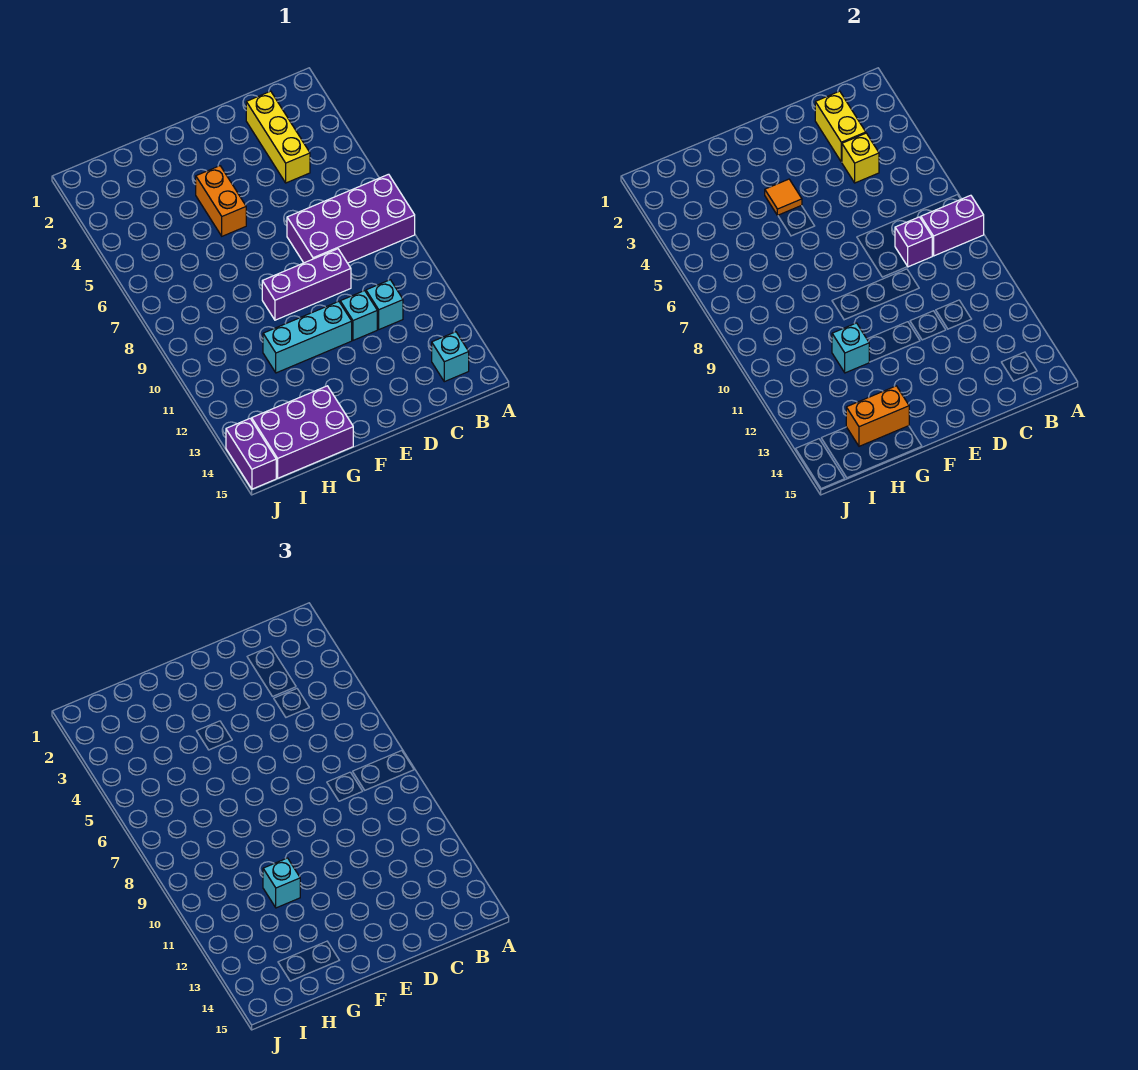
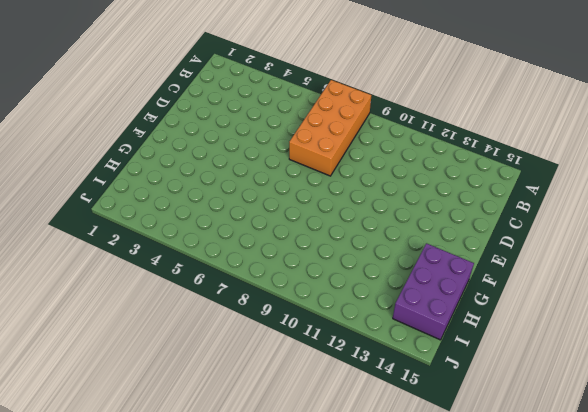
orange 2x4 brick [289,80,371,176] -> purple 2x4 brick [287,174,415,263]
none -> cyan 1x1 brick [432,332,469,382]
none -> yellow 1x3 brick [246,91,310,183]
none -> cyan 1x1 brick [366,280,403,329]

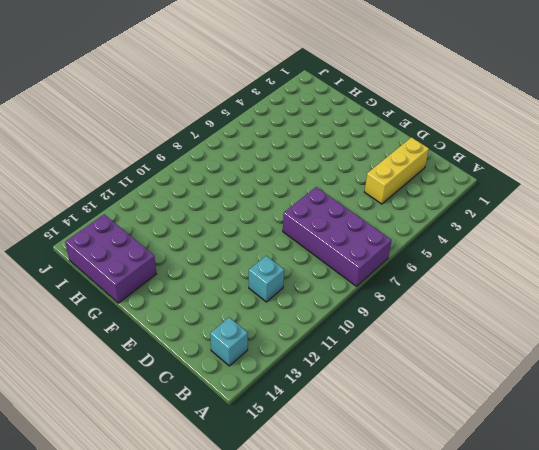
none -> purple 1x3 brick [262,249,351,320]
none -> cyan 1x1 brick [340,291,377,340]
none -> cyan 1x3 brick [263,302,352,373]

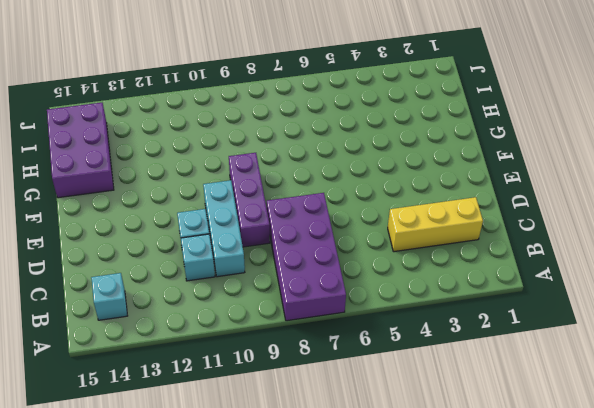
cyan 1x3 brick [203,180,245,277] -> cyan 1x3 brick moved to [263,302,352,373]
none -> orange 1x2 brick [196,166,246,236]
none -> purple 1x2 brick [226,419,276,489]
none -> purple 1x2 brick [921,195,984,256]

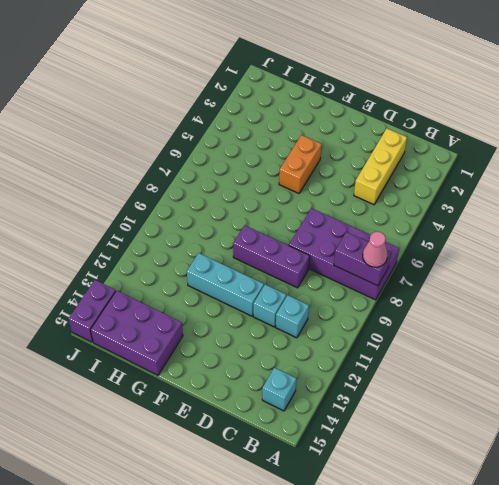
pink 1x1 cone [363,232,388,267] -> none
none -> yellow 1x2 brick [815,91,866,162]
none -> yellow 1x1 brick [842,133,879,183]
none -> purple 1x1 brick [895,217,932,267]

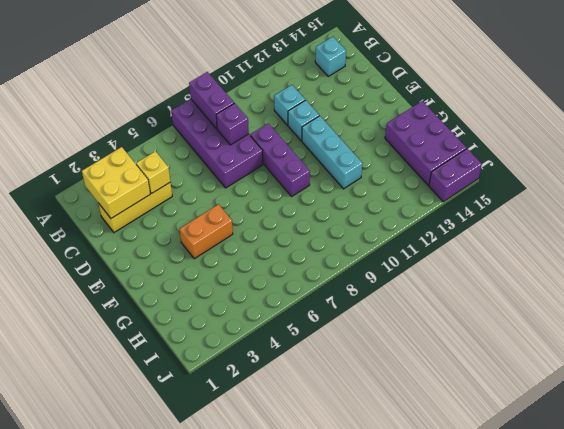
yellow 2x2 brick [82,147,150,218] -> yellow 1x2 brick [815,91,866,162]
none -> orange 1x1 tile [765,179,802,216]
none -> cyan 1x1 brick [832,323,869,373]
none -> orange 1x2 brick [846,386,909,446]

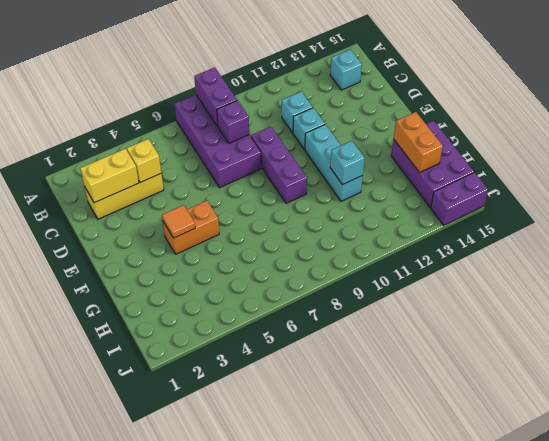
none -> cyan 1x1 brick [263,858,300,908]

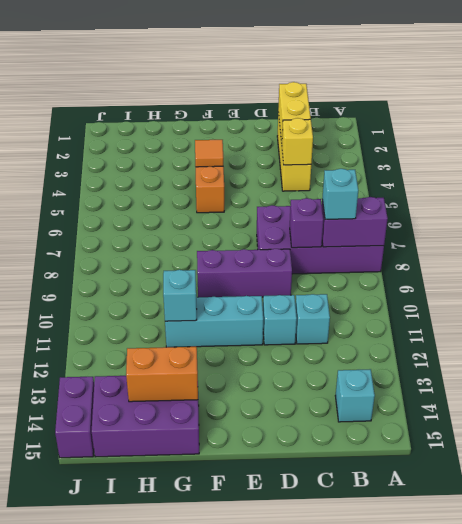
cyan 1x1 brick [322,169,358,219] -> cyan 1x1 brick moved to [263,858,300,908]

